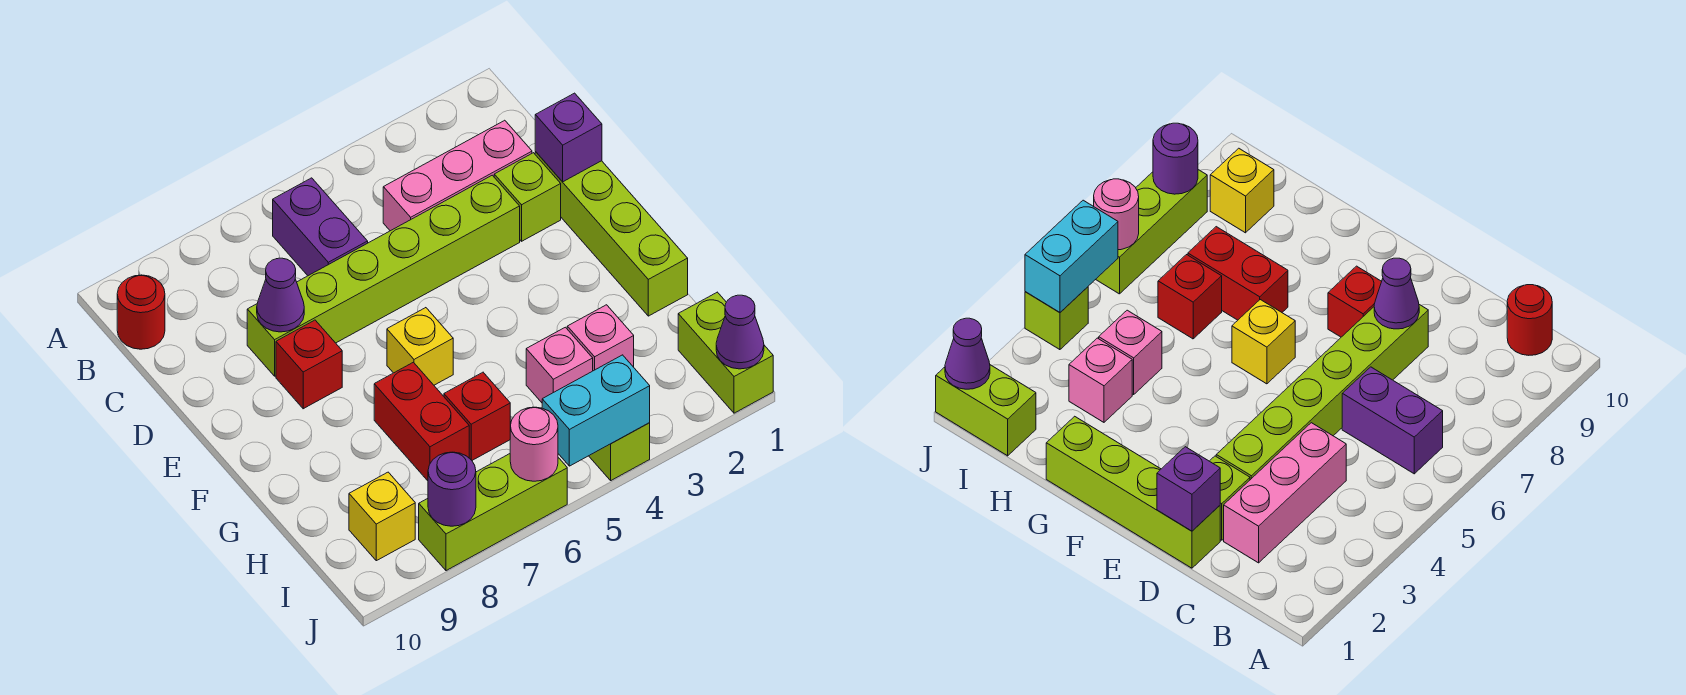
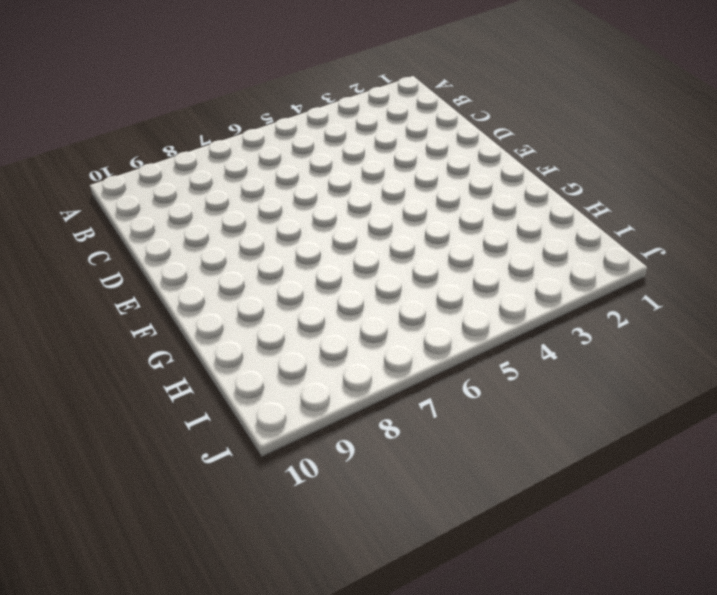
none -> purple 1x2 brick [273,178,368,276]
none -> red 1x1 round brick [117,275,165,349]
none -> pink 1x3 brick [383,120,532,231]

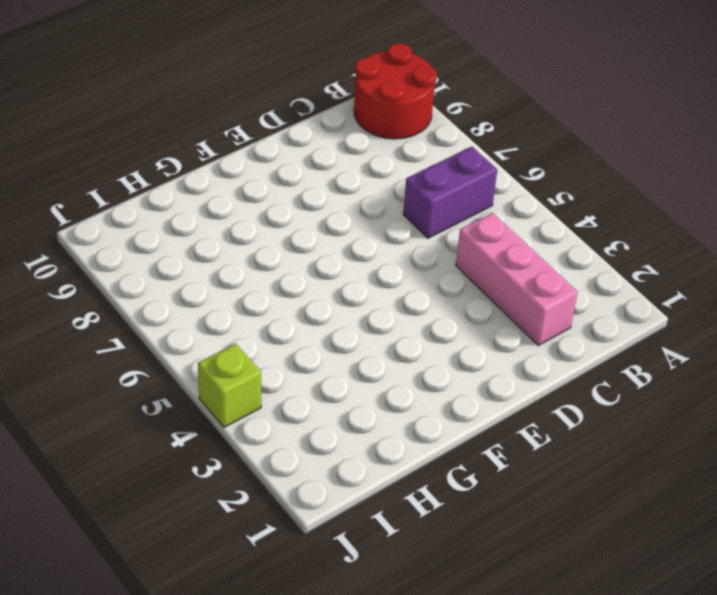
red 2x2 round brick [354,43,437,139] -> red 1x1 round brick [117,275,165,349]
none -> lime 1x4 brick [535,152,688,316]
none -> lime 1x1 brick [494,153,561,241]
none -> lime 1x6 brick [247,175,520,376]

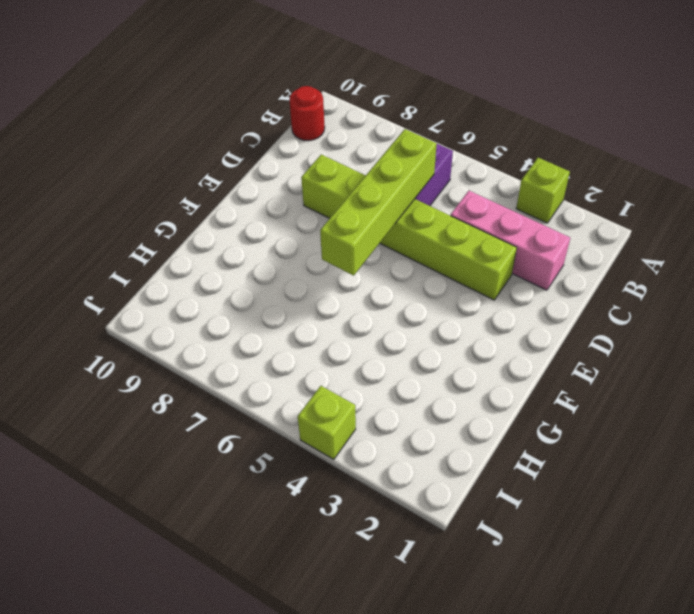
lime 1x1 brick [516,158,570,223] -> lime 1x1 brick moved to [494,153,561,241]
lime 1x4 brick [320,129,437,275] -> lime 1x4 brick moved to [535,152,688,316]
none -> red 1x1 brick [276,320,342,409]
none -> yellow 1x1 brick [387,308,453,385]
none -> red 1x2 brick [374,362,469,481]

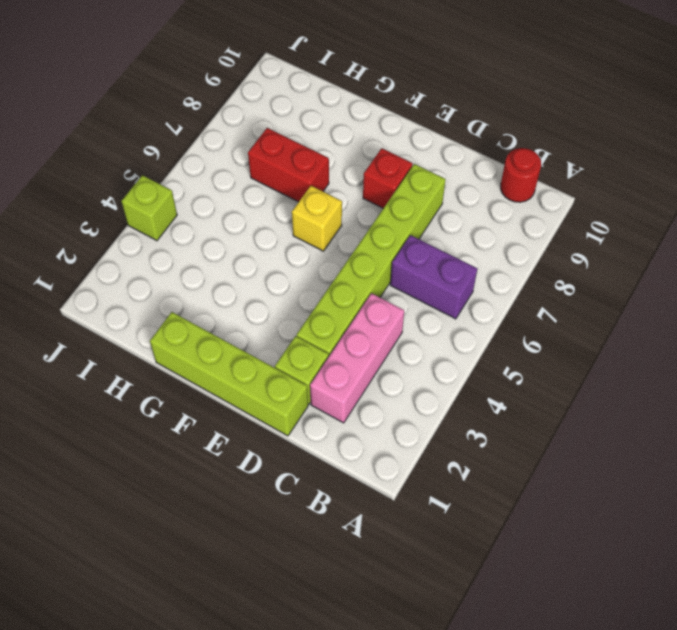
none -> pink 1x1 brick [567,305,634,371]
none -> pink 1x1 brick [526,327,593,403]
none -> red 1x1 brick [444,372,510,460]

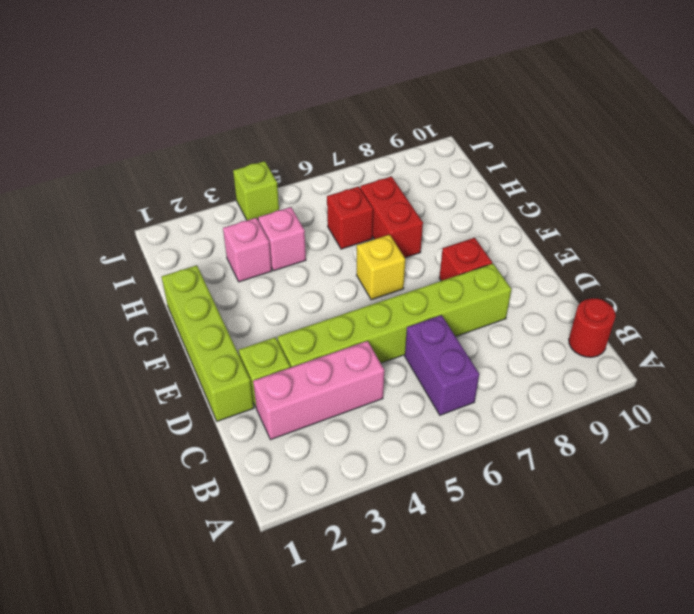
none -> lime 1x2 brick [678,292,773,413]
none -> yellow 1x1 brick [349,472,415,561]
none -> lime 1x3 brick [419,454,567,571]

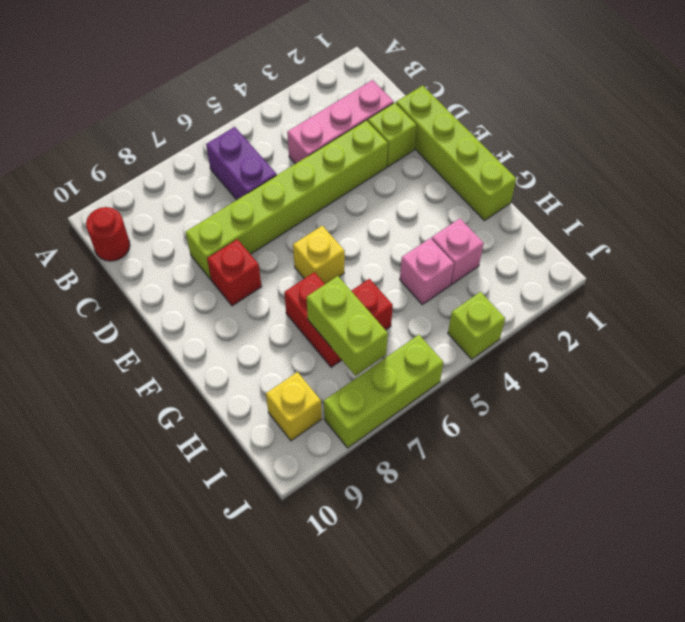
lime 1x2 brick [306,276,388,376] -> lime 1x2 brick moved to [678,292,773,413]
none -> purple 1x1 brick [535,93,602,182]
none -> purple 1x1 cone [257,258,304,332]
none -> purple 1x1 cone [716,295,764,369]

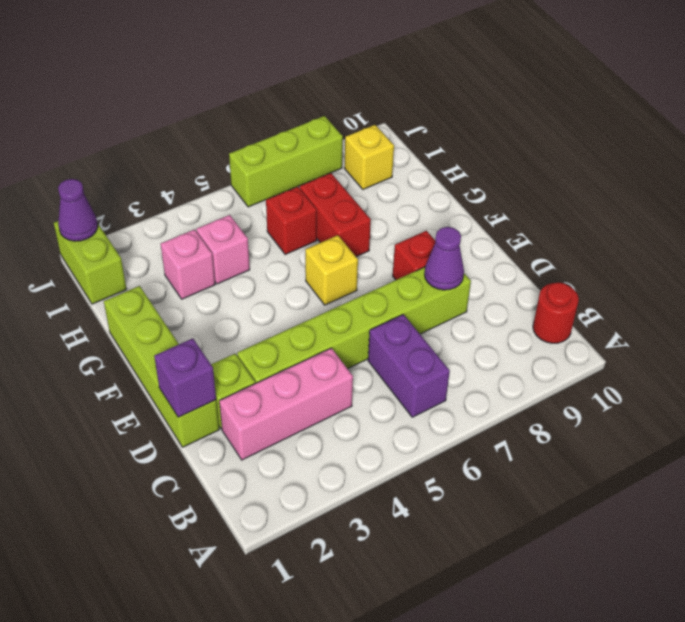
none -> lime 1x1 brick [589,423,650,480]
none -> cyan 1x2 brick [542,355,650,466]
none -> pink 1x1 round brick [510,407,558,481]

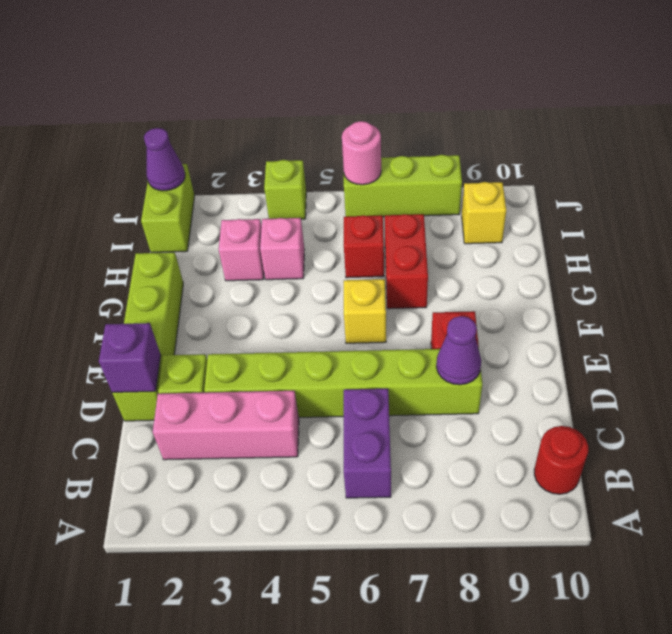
none -> cyan 1x2 brick [542,355,650,466]
none -> purple 1x1 round brick [428,452,476,526]

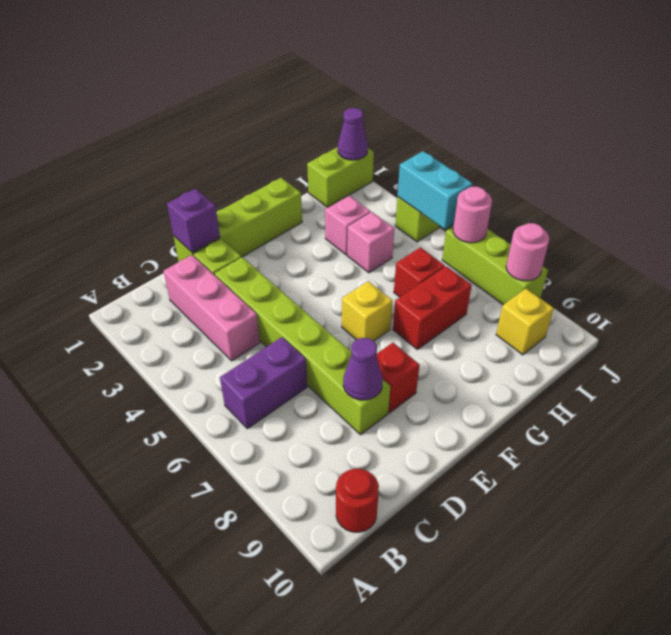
pink 1x1 round brick [506,223,550,281] -> purple 1x1 round brick [428,452,476,526]

